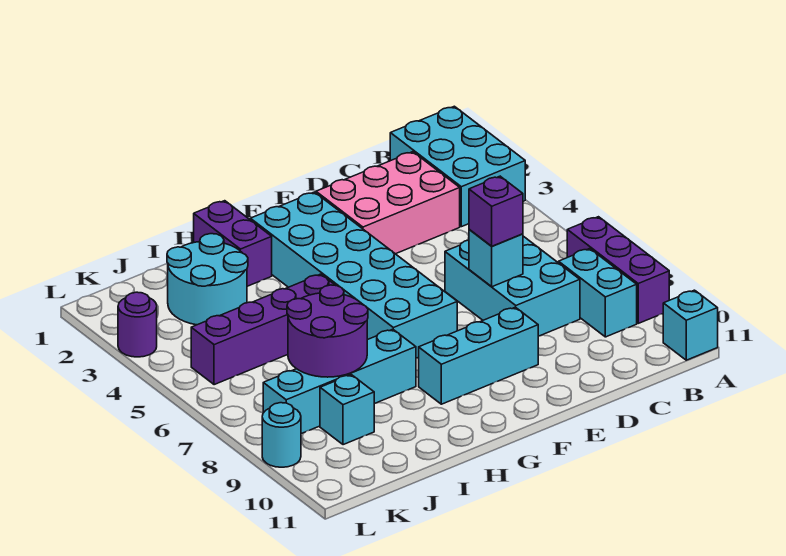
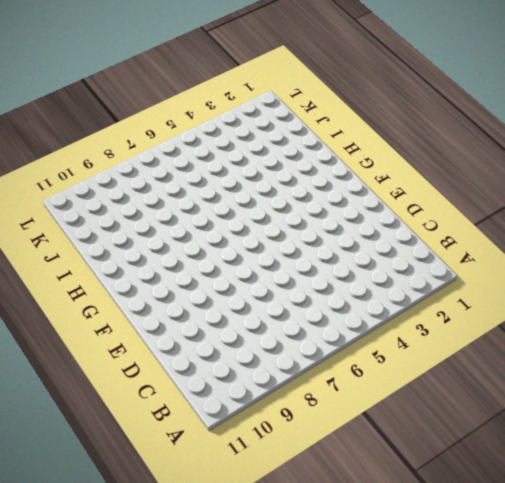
none -> cyan 2x3 brick [390,106,525,227]
none -> purple 1x3 brick [567,217,669,323]
none -> cyan 1x1 brick [663,290,718,360]

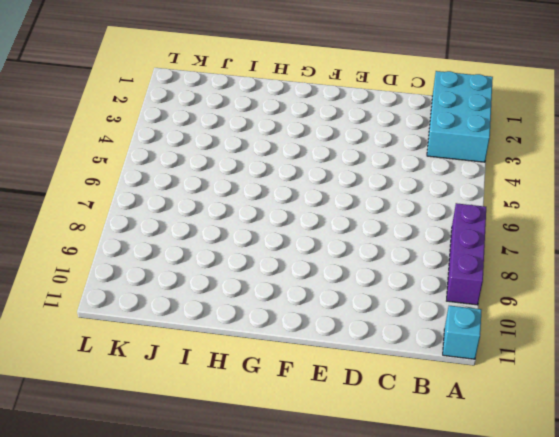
none -> cyan 1x2 brick [559,249,637,337]
none -> pink 2x3 brick [316,152,460,254]
none -> cyan 2x3 brick [445,236,580,336]

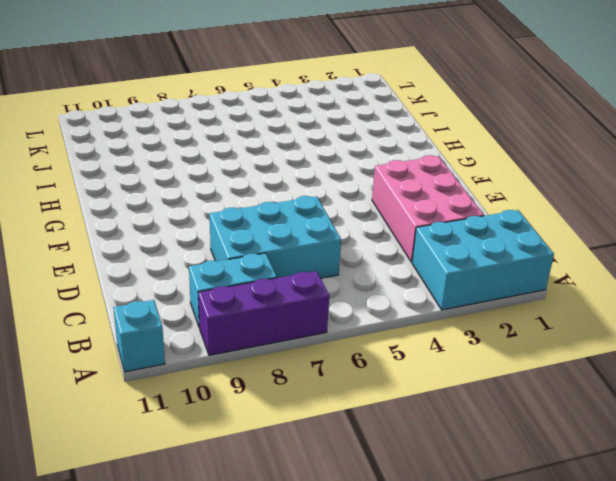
none -> cyan 1x3 brick [418,307,538,404]
none -> cyan 2x6 brick [250,192,457,358]
none -> purple 1x2 brick [194,201,272,286]

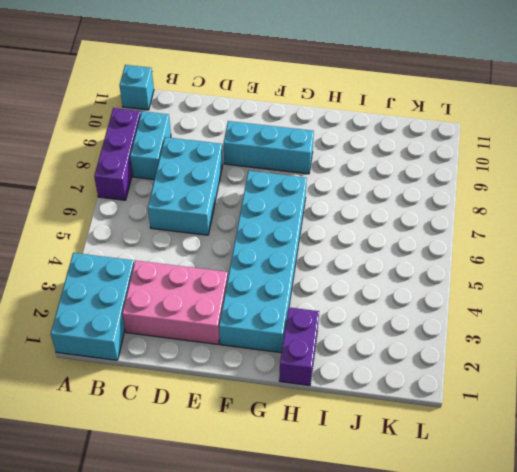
none -> purple 1x4 brick [191,274,335,385]
none -> cyan 1x4 brick [263,329,416,434]
none -> cyan 2x2 round brick [167,234,248,325]

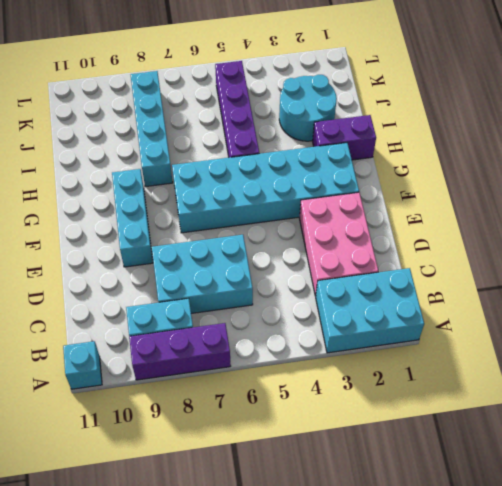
none -> cyan 1x1 brick [320,375,374,445]
none -> purple 1x1 round brick [118,292,157,357]
none -> cyan 1x1 round brick [262,403,301,467]

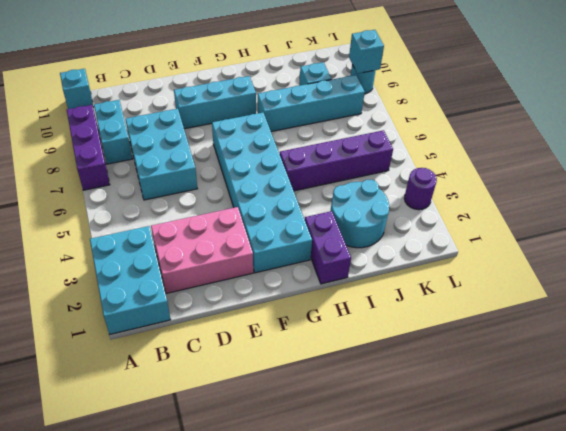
cyan 1x1 brick [349,30,384,74] -> cyan 1x1 brick moved to [469,229,523,287]
none -> purple 2x2 round brick [287,285,368,377]
none -> purple 1x1 brick [469,176,523,246]

